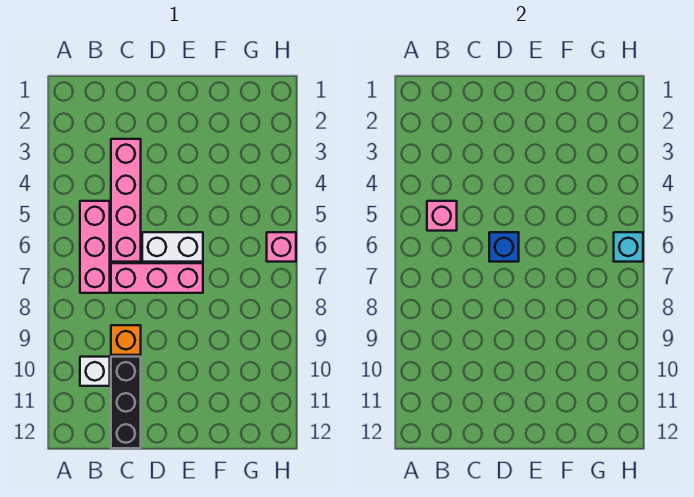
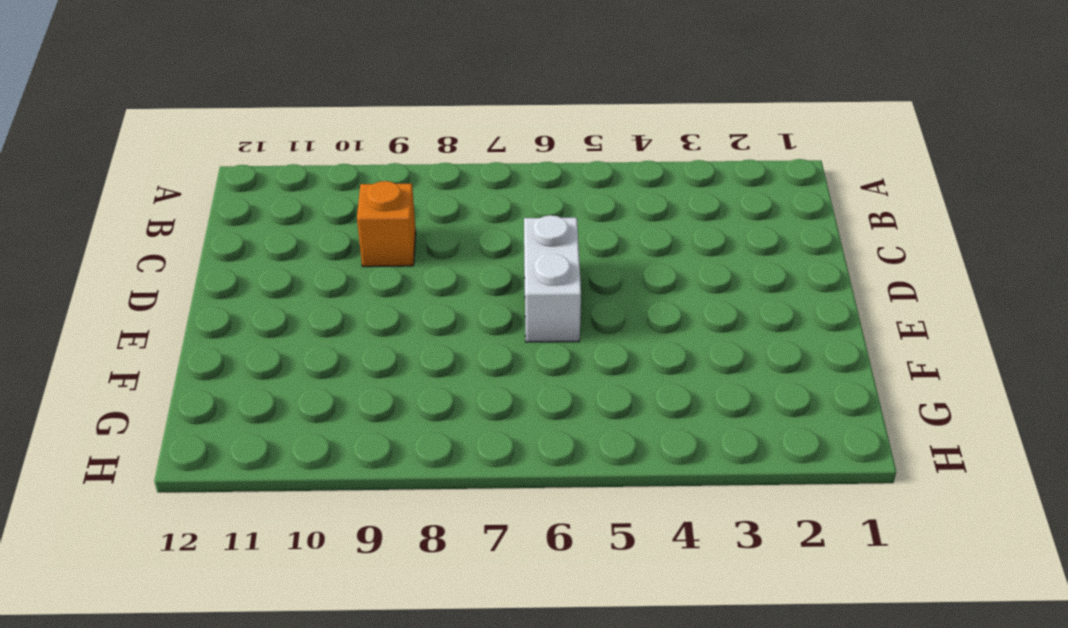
none -> pink 1x3 brick [80,201,110,293]
none -> white 1x1 brick [80,357,110,386]

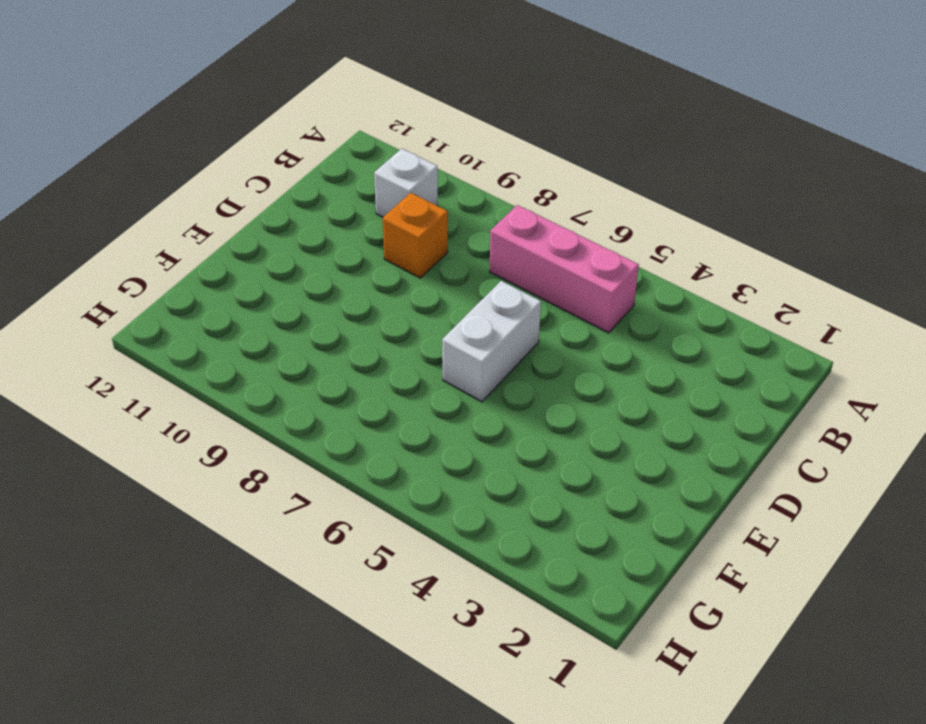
none -> pink 1x4 brick [111,139,141,262]
none -> pink 1x3 brick [111,263,203,293]

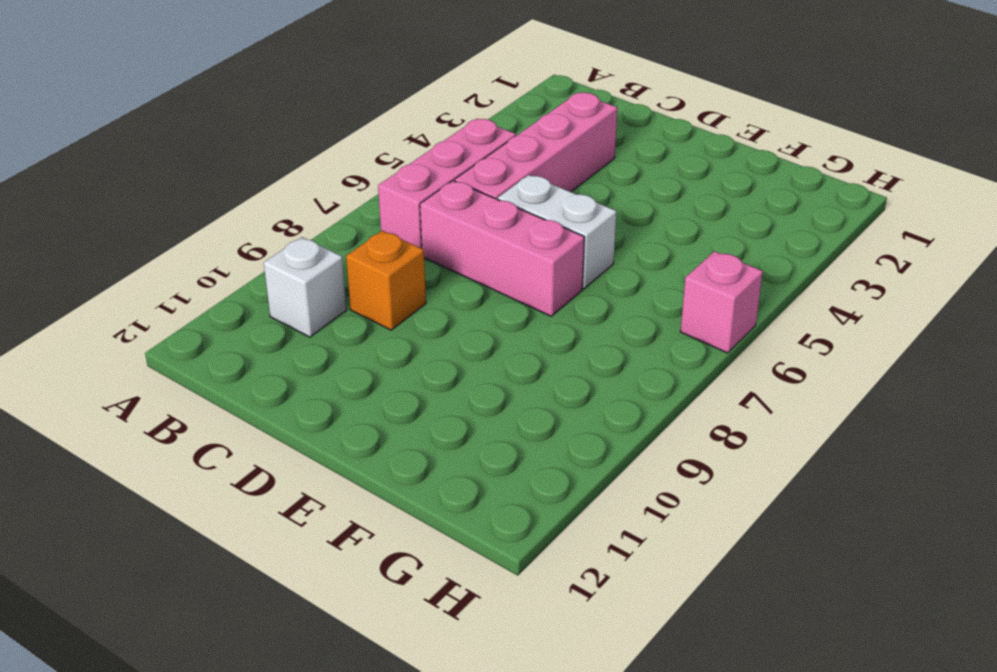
none -> black 1x3 brick [111,357,141,448]
none -> pink 1x1 brick [427,201,457,231]

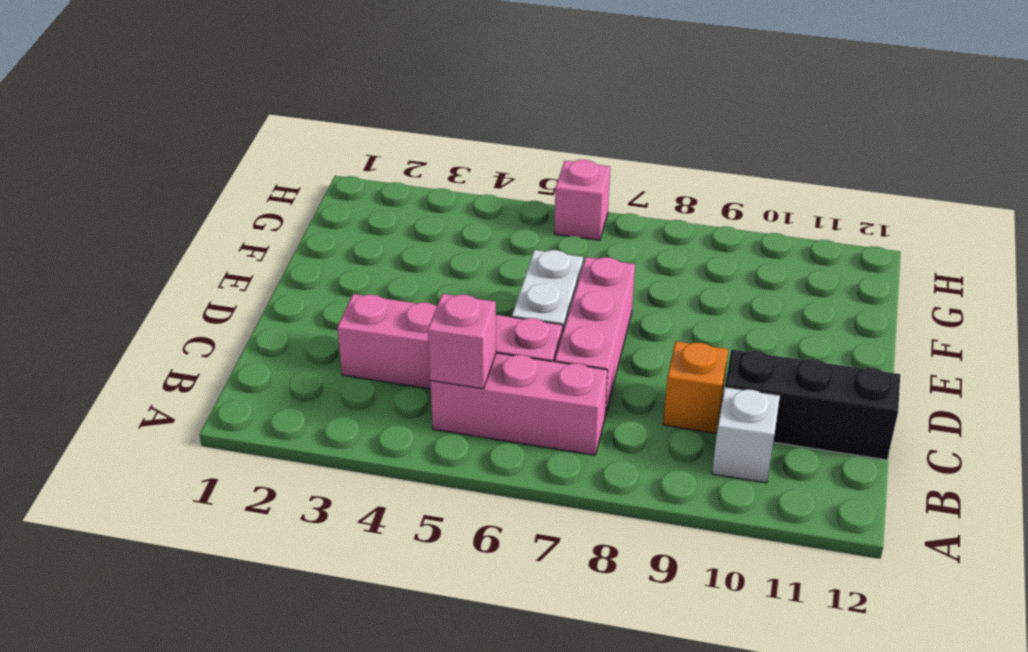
none -> blue 1x1 brick [489,232,519,262]
none -> cyan 1x1 brick [614,232,643,262]

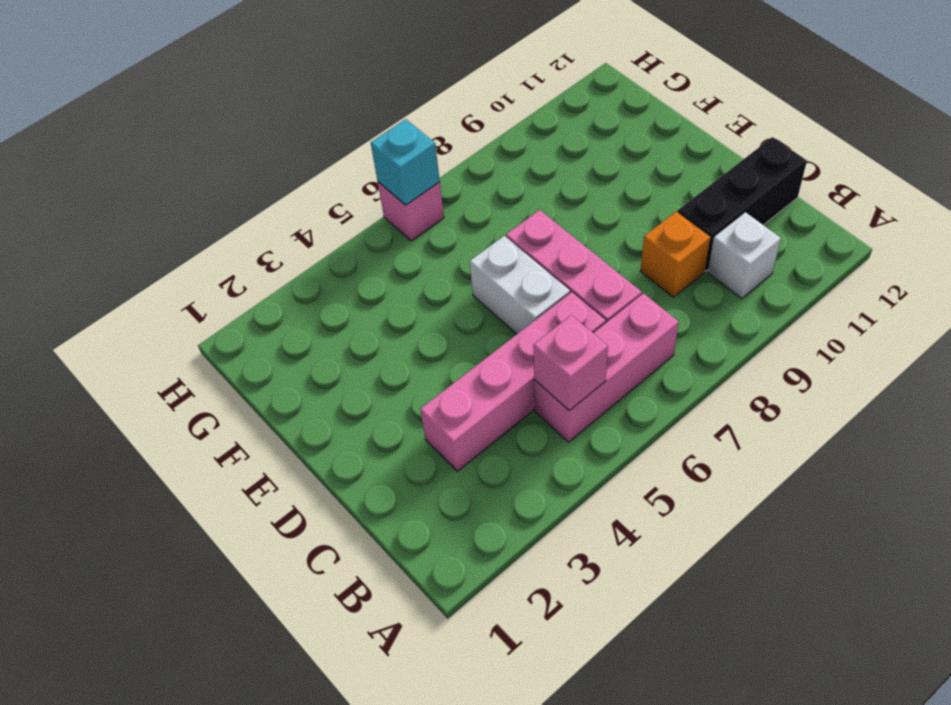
none -> blue 1x1 brick [489,232,519,262]

